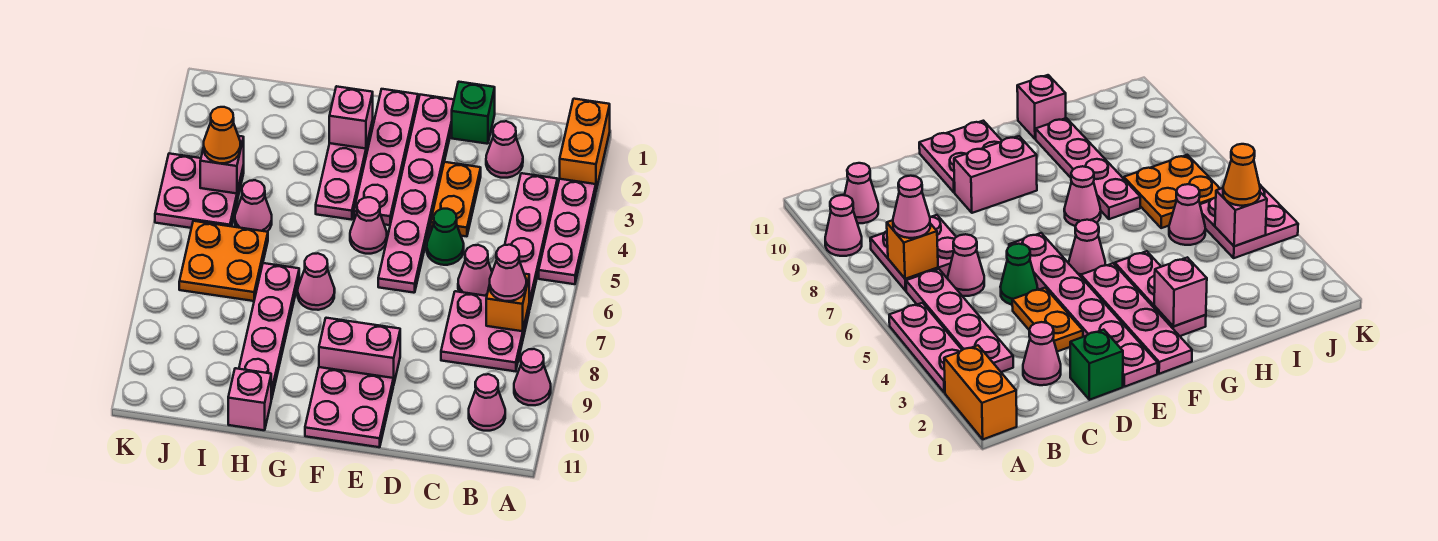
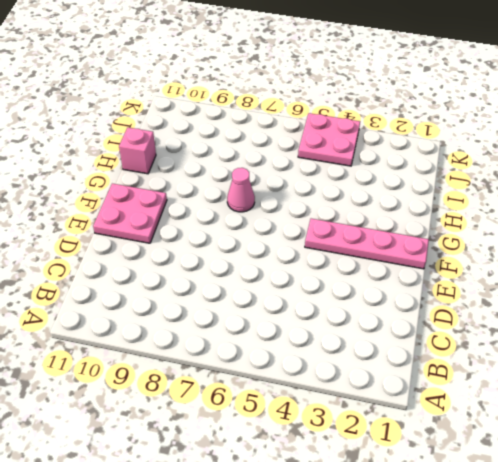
none -> orange 1x2 brick [560,99,610,190]
none -> pink 1x3 plate [539,179,596,284]
none -> pink 1x1 cone [514,349,551,405]

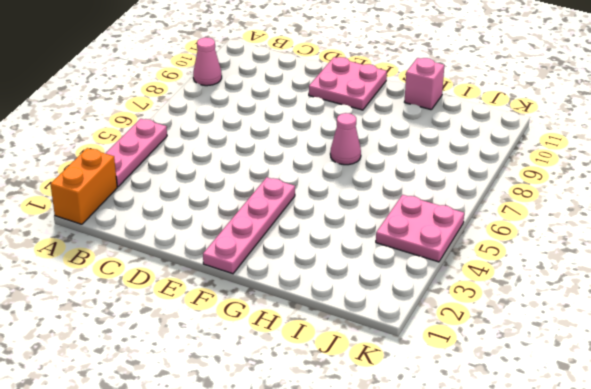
none -> pink 1x4 plate [505,173,557,309]
none -> pink 2x2 plate [441,291,530,371]
none -> pink 1x1 cone [469,374,505,431]

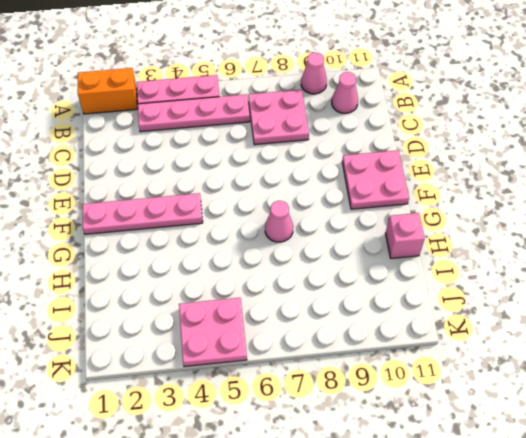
none -> pink 1x1 cone [486,121,523,178]
none -> pink 1x1 cone [458,245,492,296]
none -> green 1x1 brick [452,82,495,144]

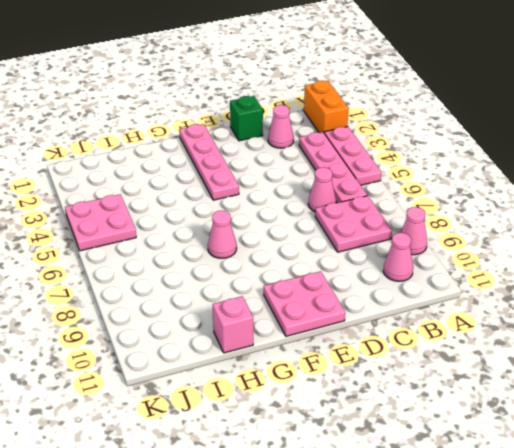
none -> orange 1x2 plate [431,162,481,236]
none -> green 1x1 cone [427,209,464,265]
none -> pink 1x6 plate [378,95,454,293]

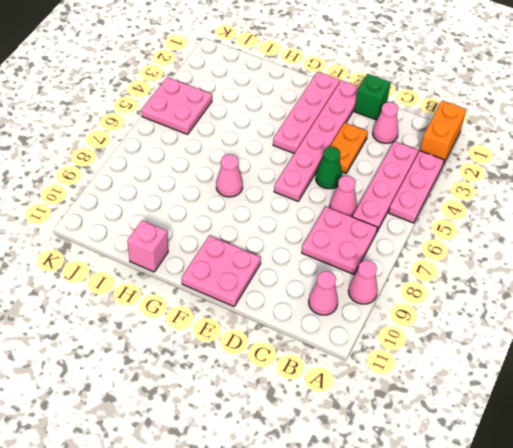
none -> pink 1x2 brick [319,318,400,385]
none -> pink 1x1 cone [350,197,387,254]
none -> pink 1x3 plate [316,120,373,220]

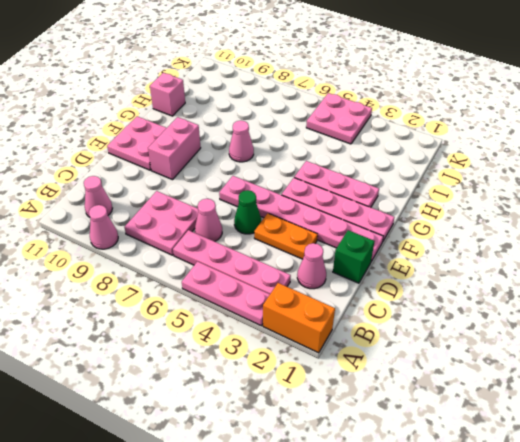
none -> pink 1x1 cone [350,197,387,254]
none -> pink 1x4 plate [239,263,299,399]
none -> pink 1x1 cone [235,180,272,232]

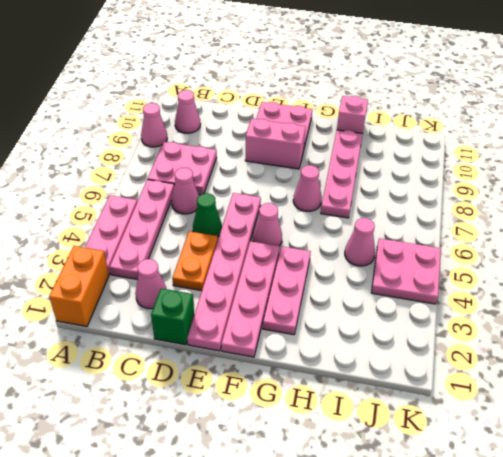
none -> orange 2x2 plate [179,221,268,301]
none -> orange 1x1 brick [486,274,529,331]
none -> pink 1x1 brick [329,86,373,149]

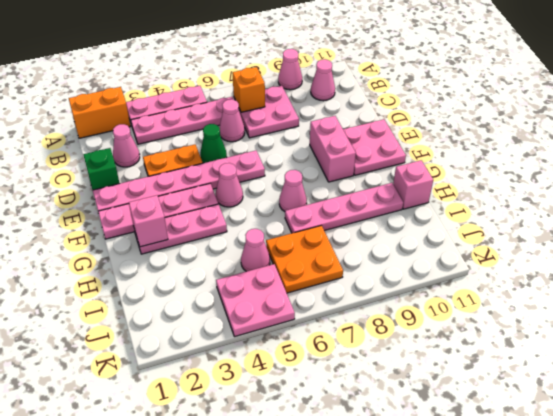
none -> pink 1x1 brick [200,136,244,193]
none -> pink 1x1 cone [490,245,526,301]
none -> orange 1x1 cone [204,107,240,163]

